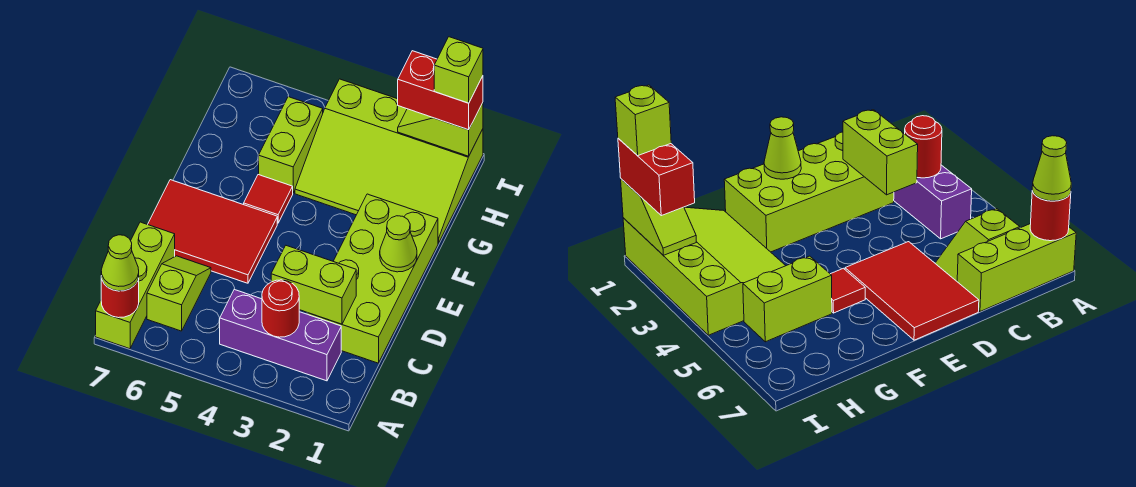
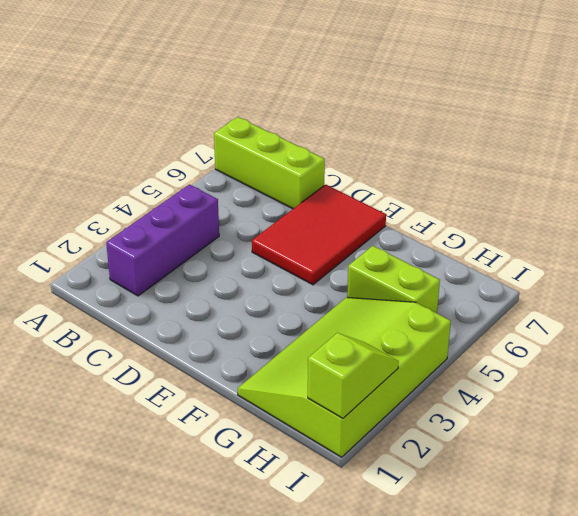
none -> lime 1x2 slope [147,256,211,331]
none -> lime 2x4 brick [308,194,438,363]
none -> red 1x1 tile [244,174,293,223]

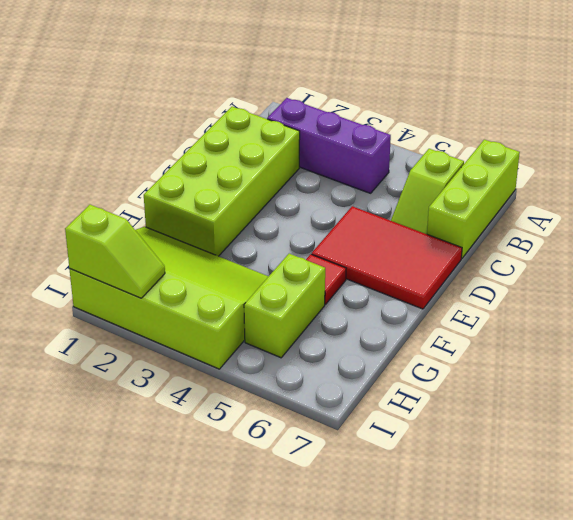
none -> red 1x1 round brick [101,276,139,318]
none -> red 1x1 round brick [262,280,299,337]
none -> lime 1x2 brick [271,246,356,324]

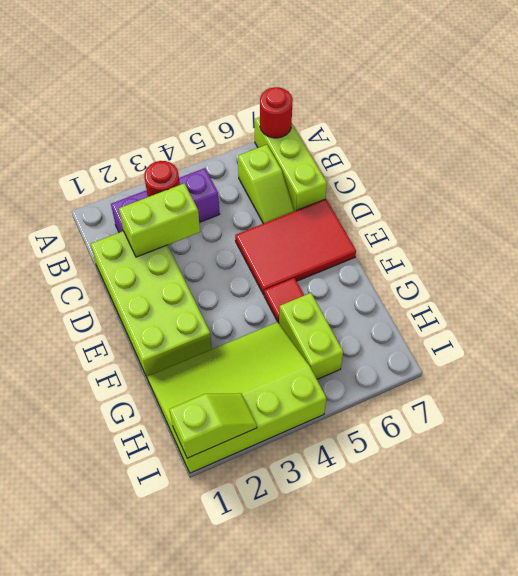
none -> lime 1x1 cone [380,216,417,272]
none -> lime 1x1 cone [101,235,139,291]
none -> red 1x2 brick [398,51,483,130]

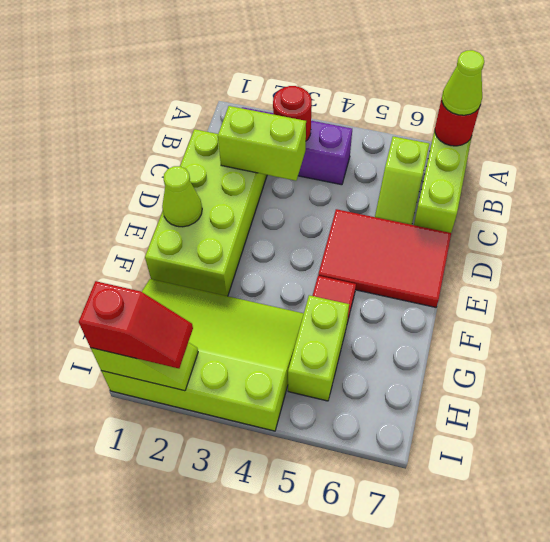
red 1x2 slope [79,281,193,368] -> red 1x2 brick [398,51,483,130]
none -> lime 1x1 brick [434,37,483,103]

